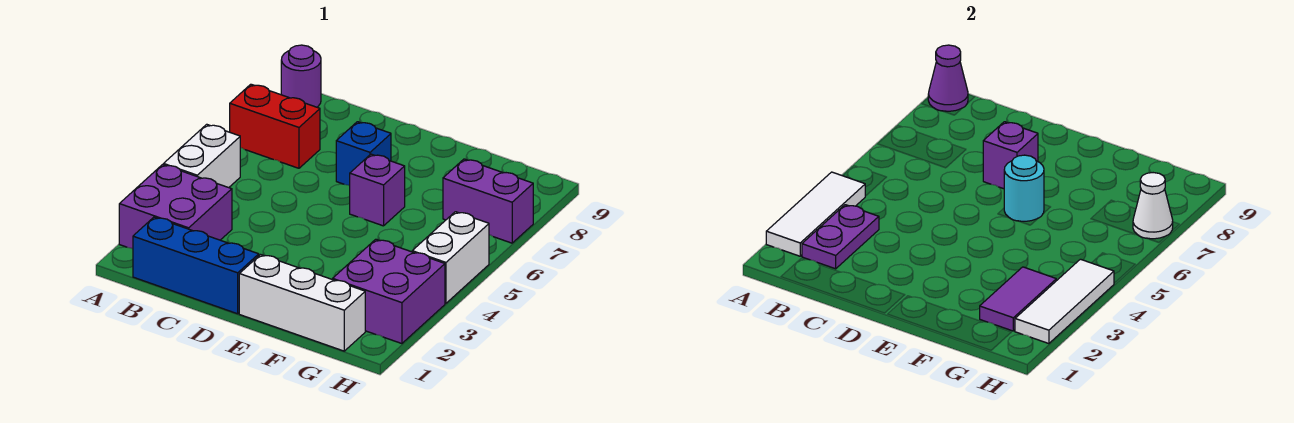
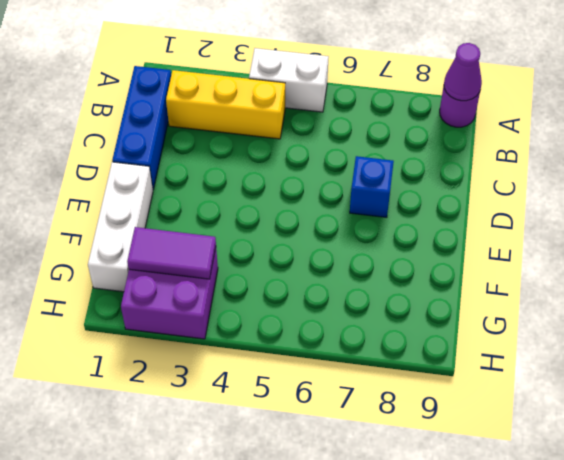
yellow 1x3 brick [166,70,285,139] -> purple 2x2 brick [119,165,232,249]
none -> red 1x2 brick [230,84,320,168]
none -> purple 1x1 brick [350,154,405,226]
none -> purple 1x2 brick [443,159,533,243]

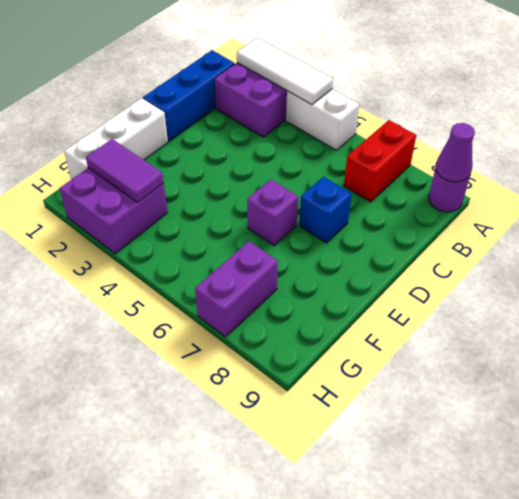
none -> white 1x2 brick [412,212,489,303]
none -> purple 1x2 plate [802,205,879,269]
none -> purple 1x1 brick [983,122,1038,189]

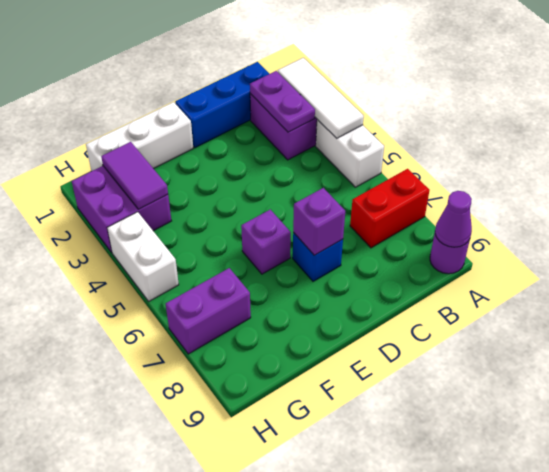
none -> cyan 1x1 round brick [1004,155,1044,221]
none -> white 1x3 tile [1015,259,1114,344]
none -> white 1x1 cone [1133,173,1173,239]

